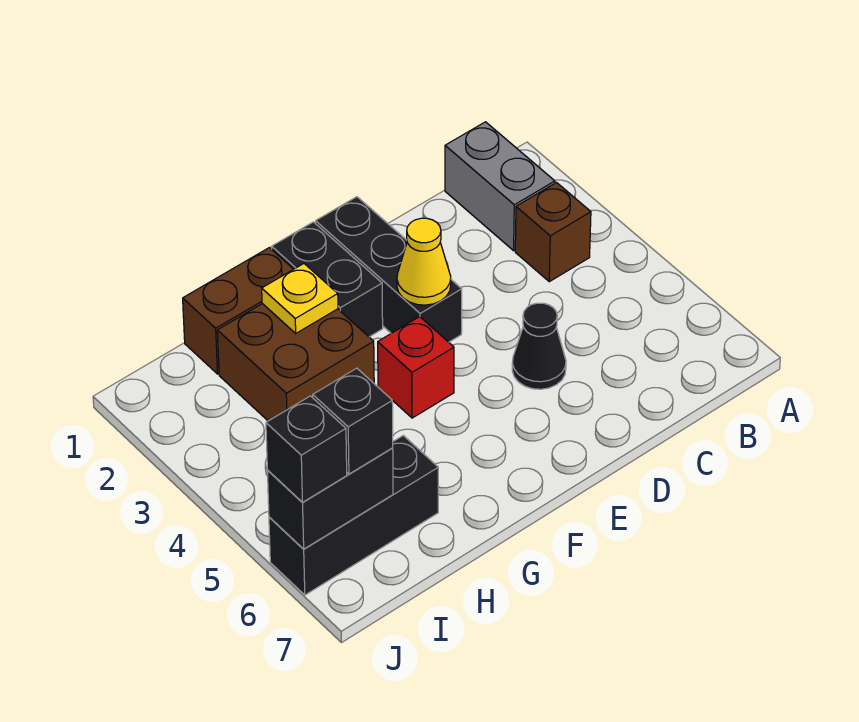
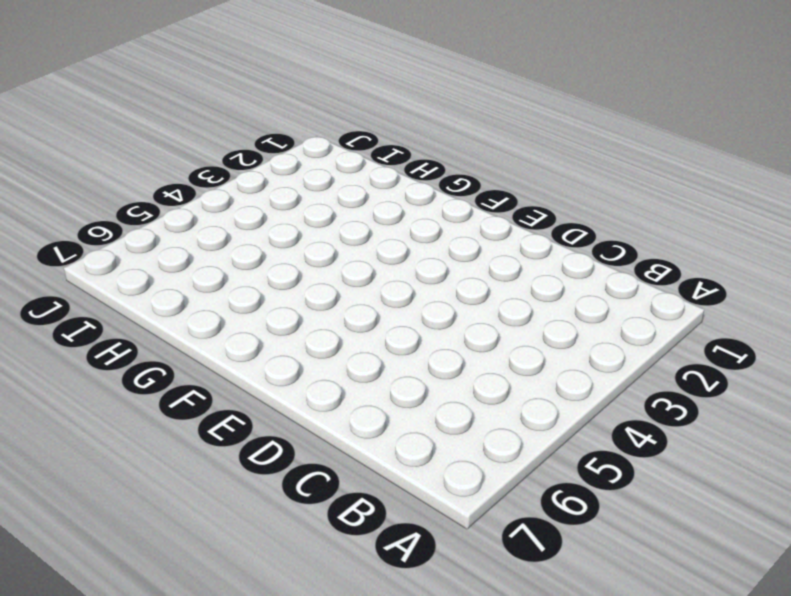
none -> grey 1x2 brick [445,122,555,251]
none -> brown 1x1 brick [515,183,591,282]
none -> black 1x1 cone [512,303,566,389]

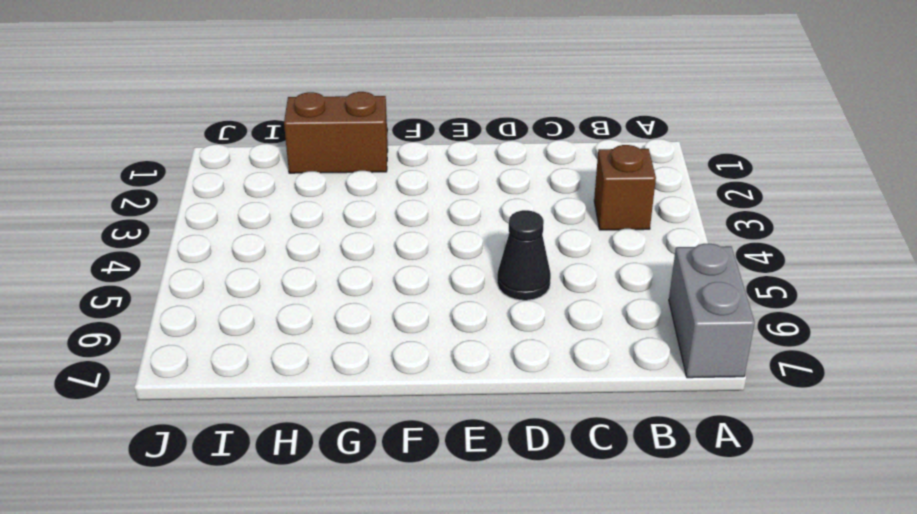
grey 1x2 brick [669,244,755,378] -> grey 1x2 brick moved to [445,122,555,251]
none -> black 1x3 brick [316,197,462,342]
none -> black 1x2 brick [272,222,383,337]
none -> red 1x1 brick [378,317,454,418]

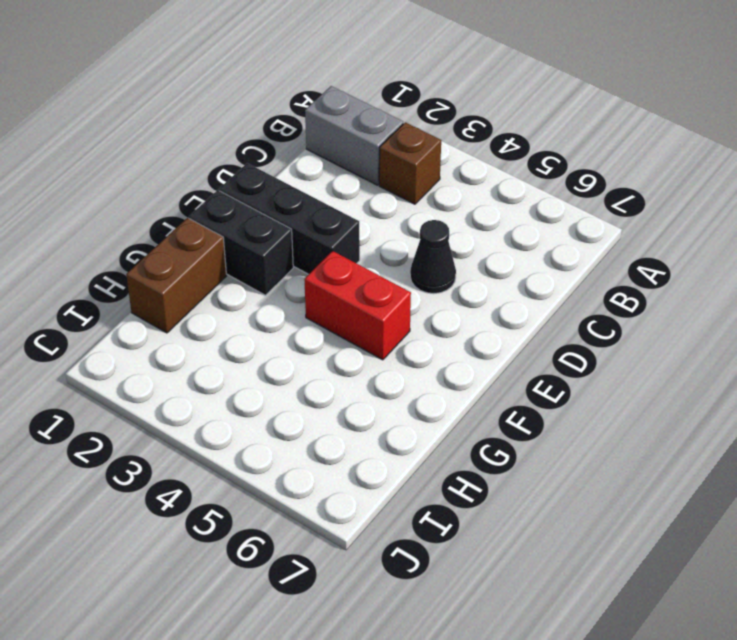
red 1x2 brick [304,251,411,360] -> red 1x1 brick [378,317,454,418]
none -> brown 2x2 brick [217,304,374,421]
none -> black 1x3 brick [269,436,438,595]
none -> yellow 1x1 cone [397,218,451,305]

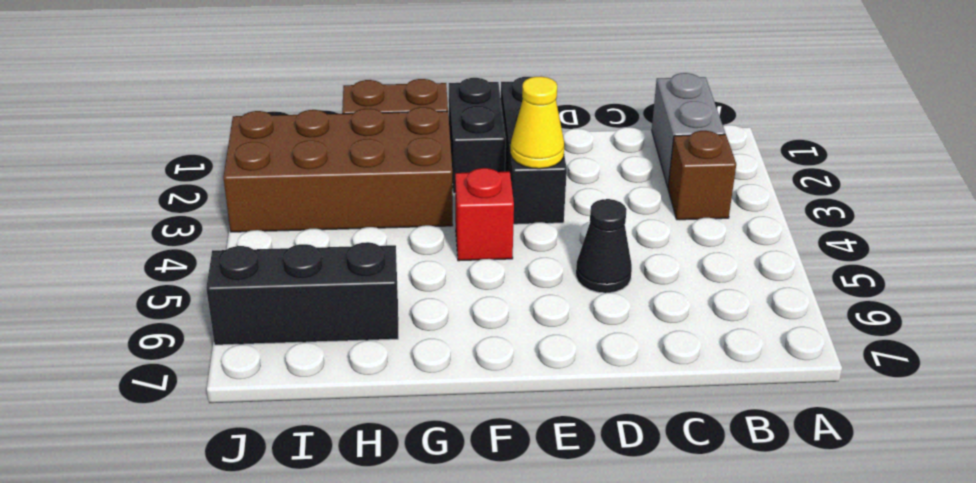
brown 2x4 brick [223,107,453,232] -> brown 2x2 brick [217,304,374,421]
none -> yellow 1x1 plate [262,264,338,333]
none -> black 1x2 brick [267,448,393,549]
none -> black 1x1 brick [313,368,393,474]

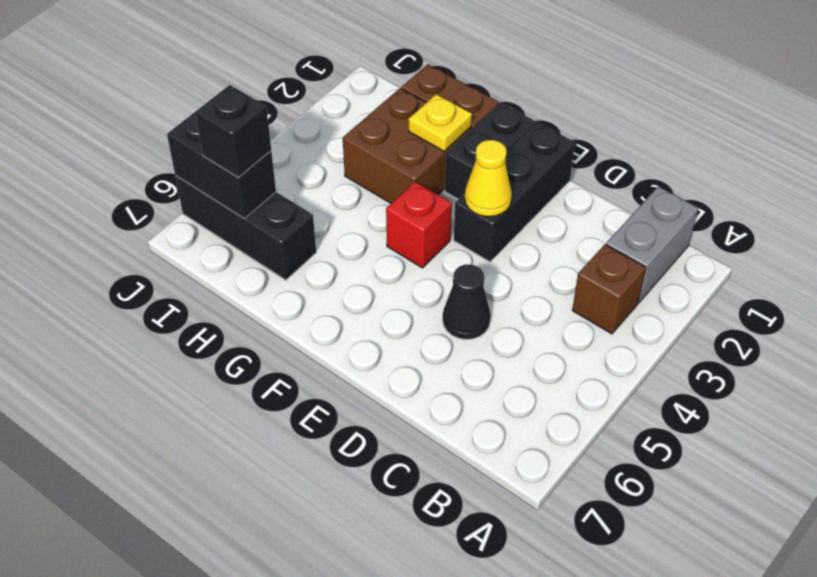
none -> black 1x1 brick [266,396,347,502]

